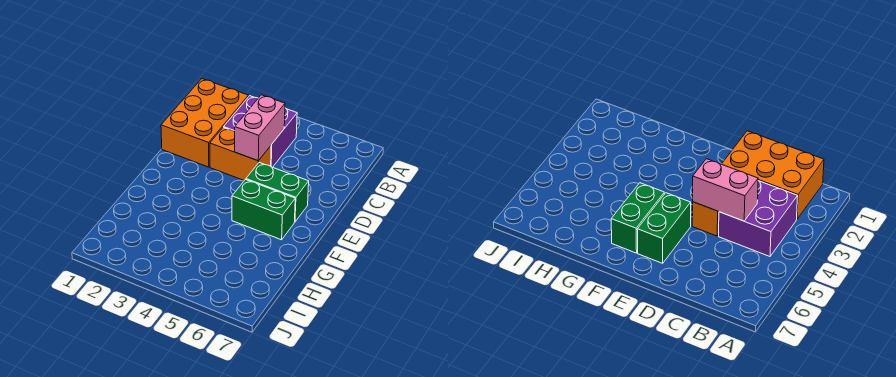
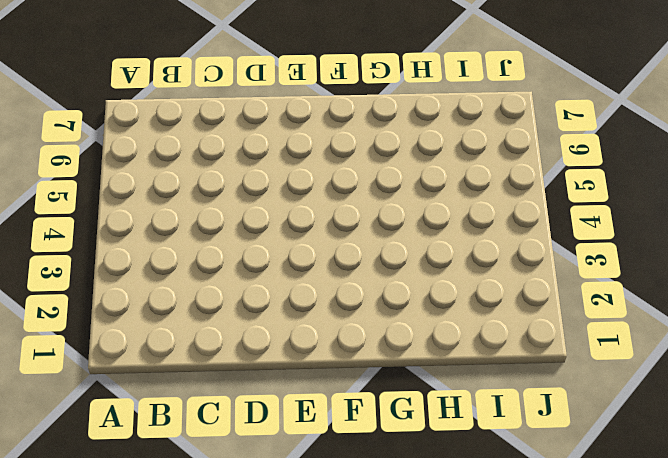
none -> orange 2x3 brick [161,79,248,167]
none -> purple 2x2 brick [224,96,297,167]

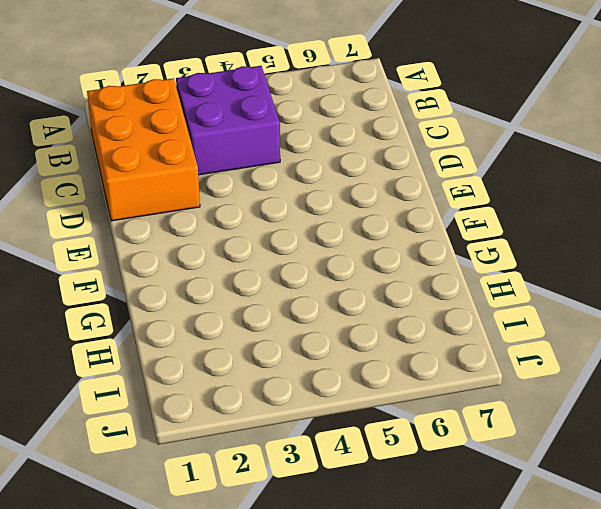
none -> orange 1x2 brick [210,128,271,180]
none -> green 1x2 brick [246,163,309,222]

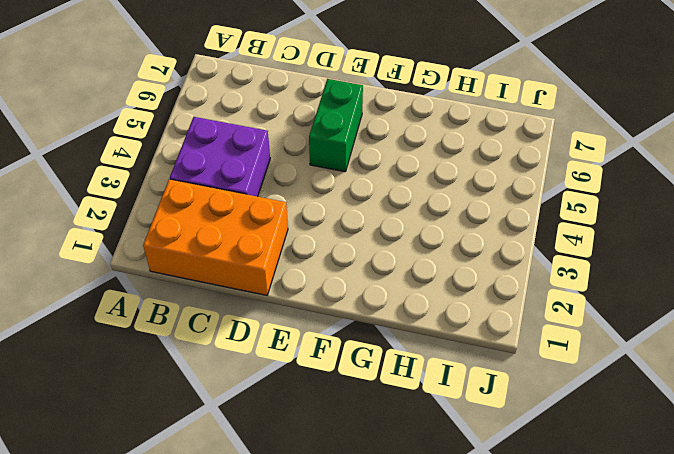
none -> orange 1x2 brick [210,128,271,180]
none -> green 1x2 brick [232,180,295,240]

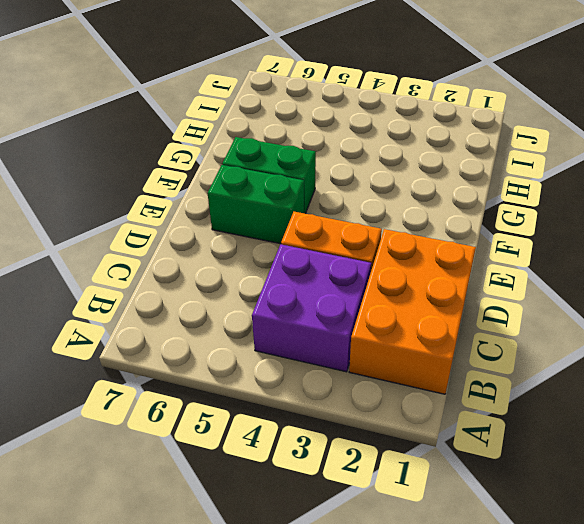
none -> pink 1x2 brick [235,95,285,161]

